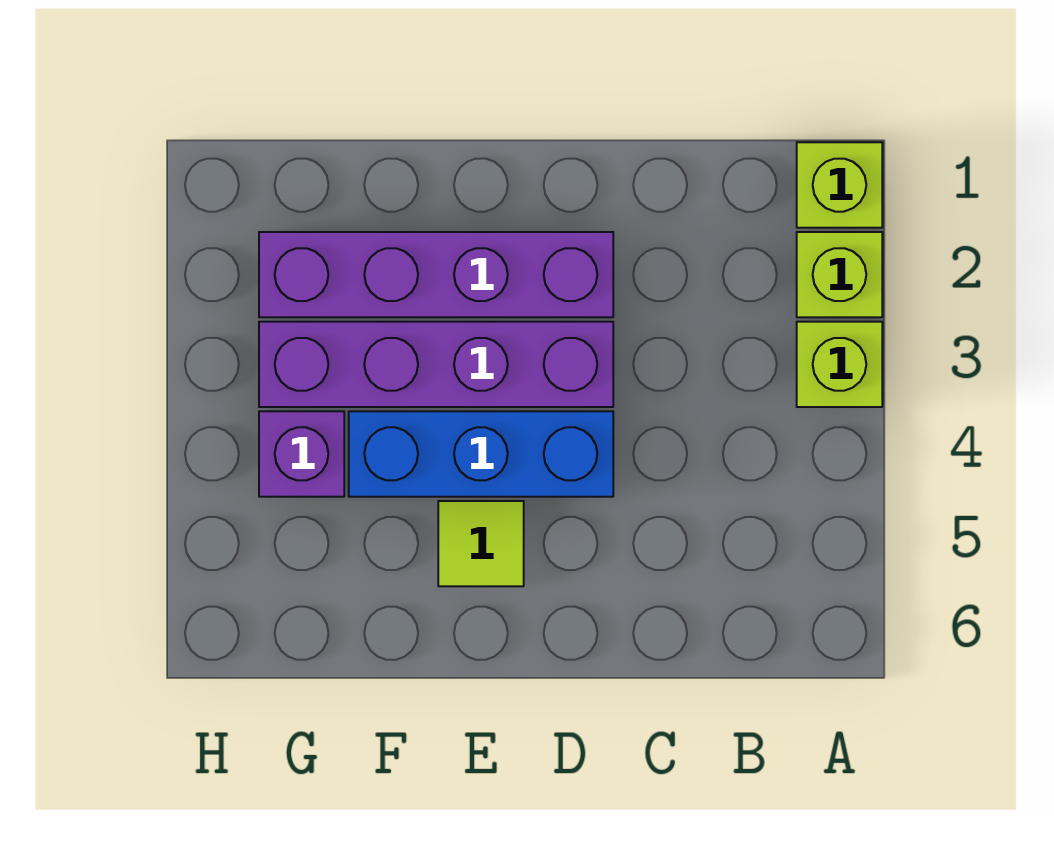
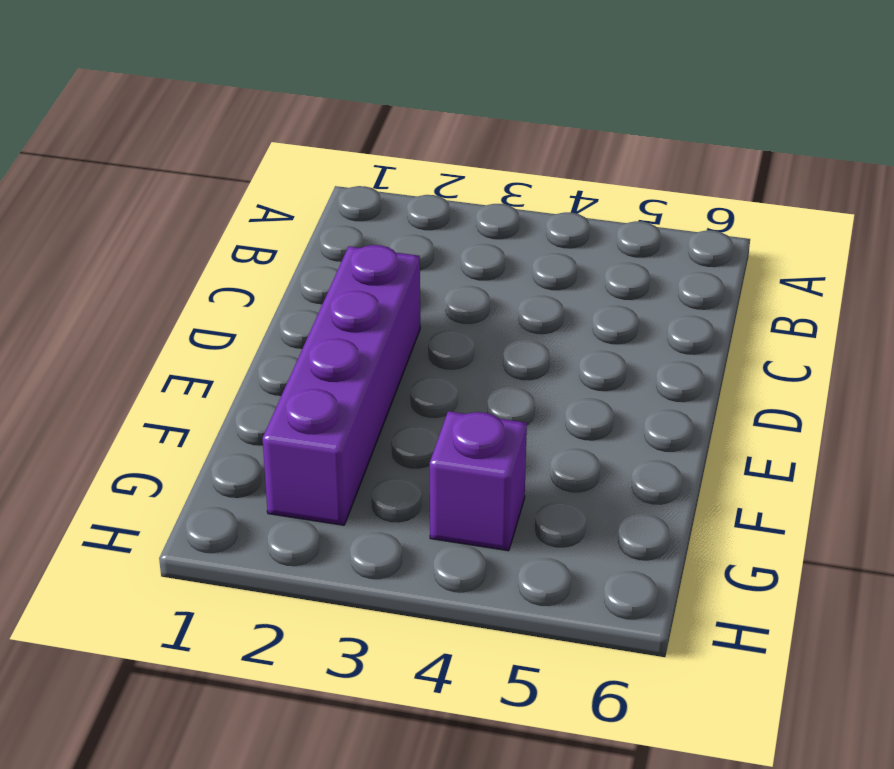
none -> lime 1x1 brick [797,142,882,228]
none -> lime 1x1 brick [797,232,882,317]

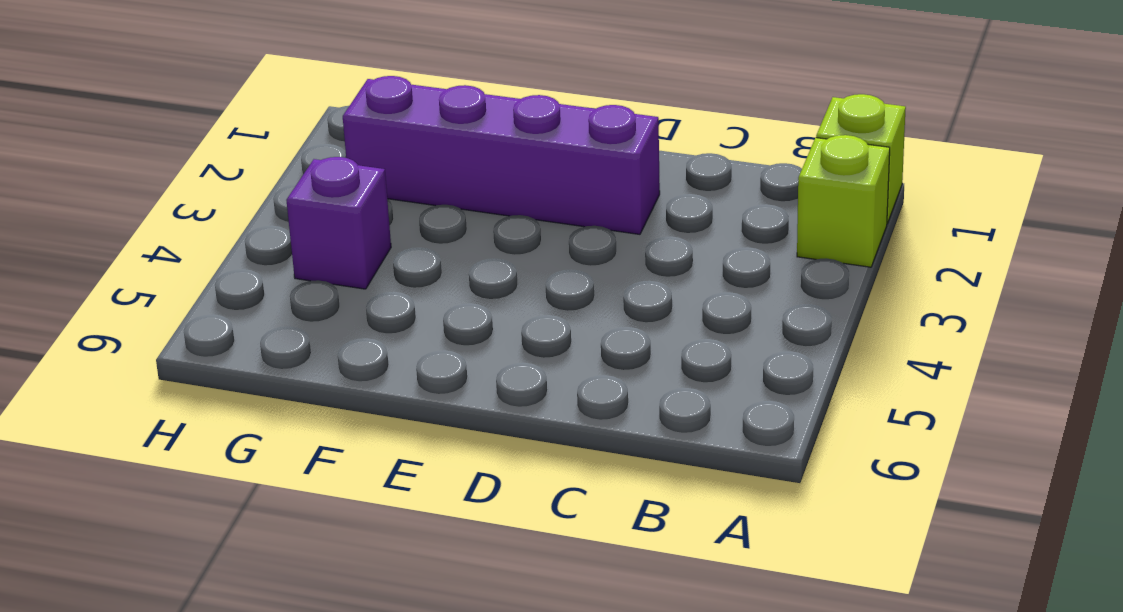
none -> lime 1x1 brick [797,322,882,407]
none -> purple 1x4 brick [259,322,613,407]

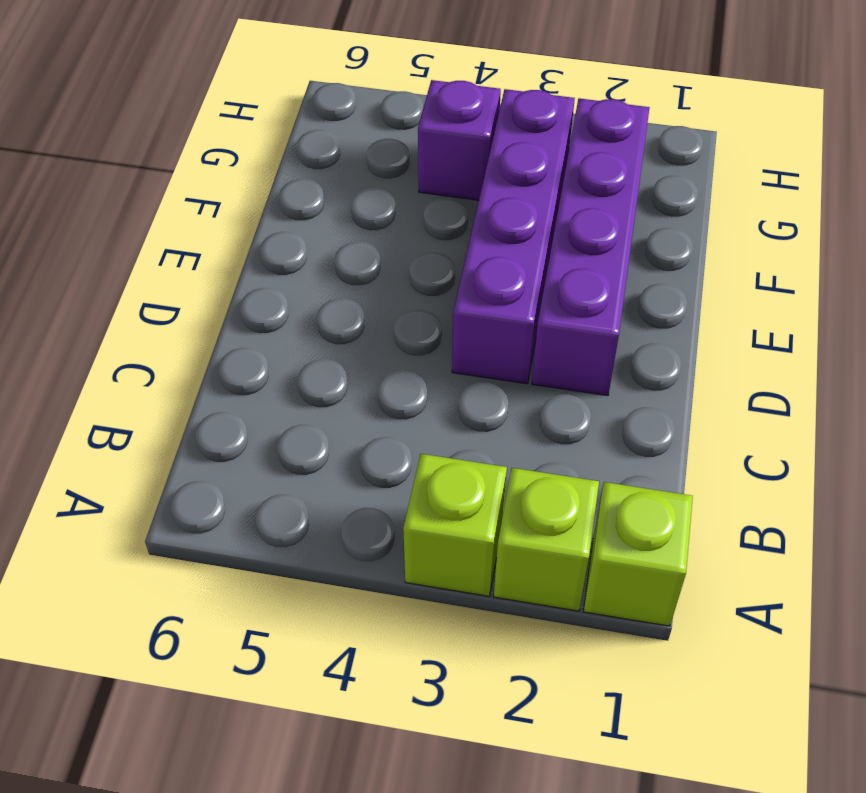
none -> blue 1x3 brick [349,411,613,497]
none -> lime 1x1 tile [438,501,524,586]

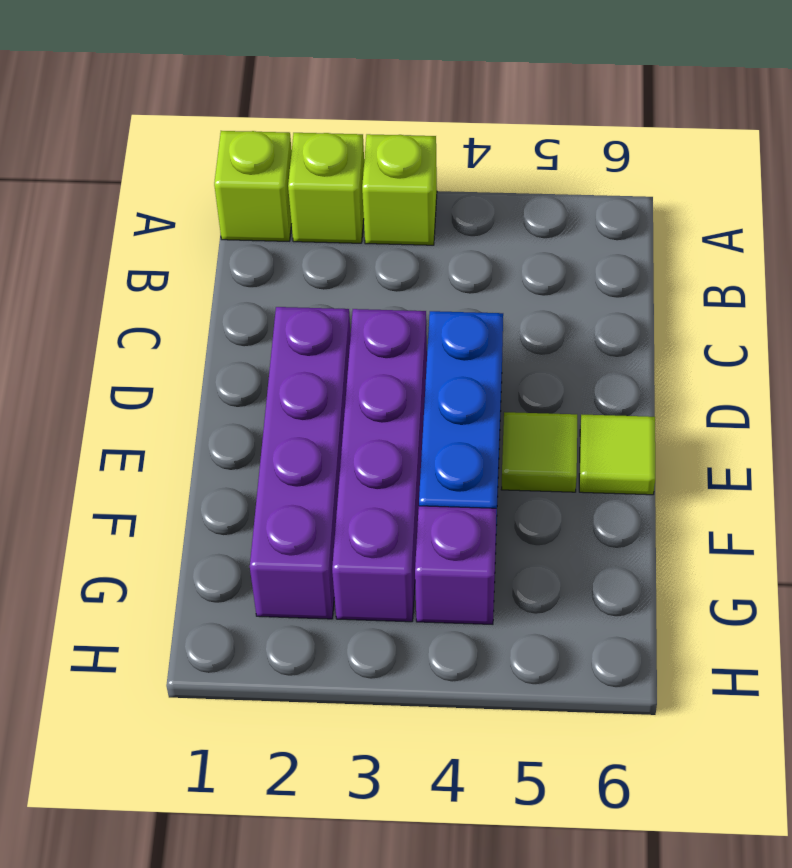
lime 1x1 tile [579,415,655,495] -> none

